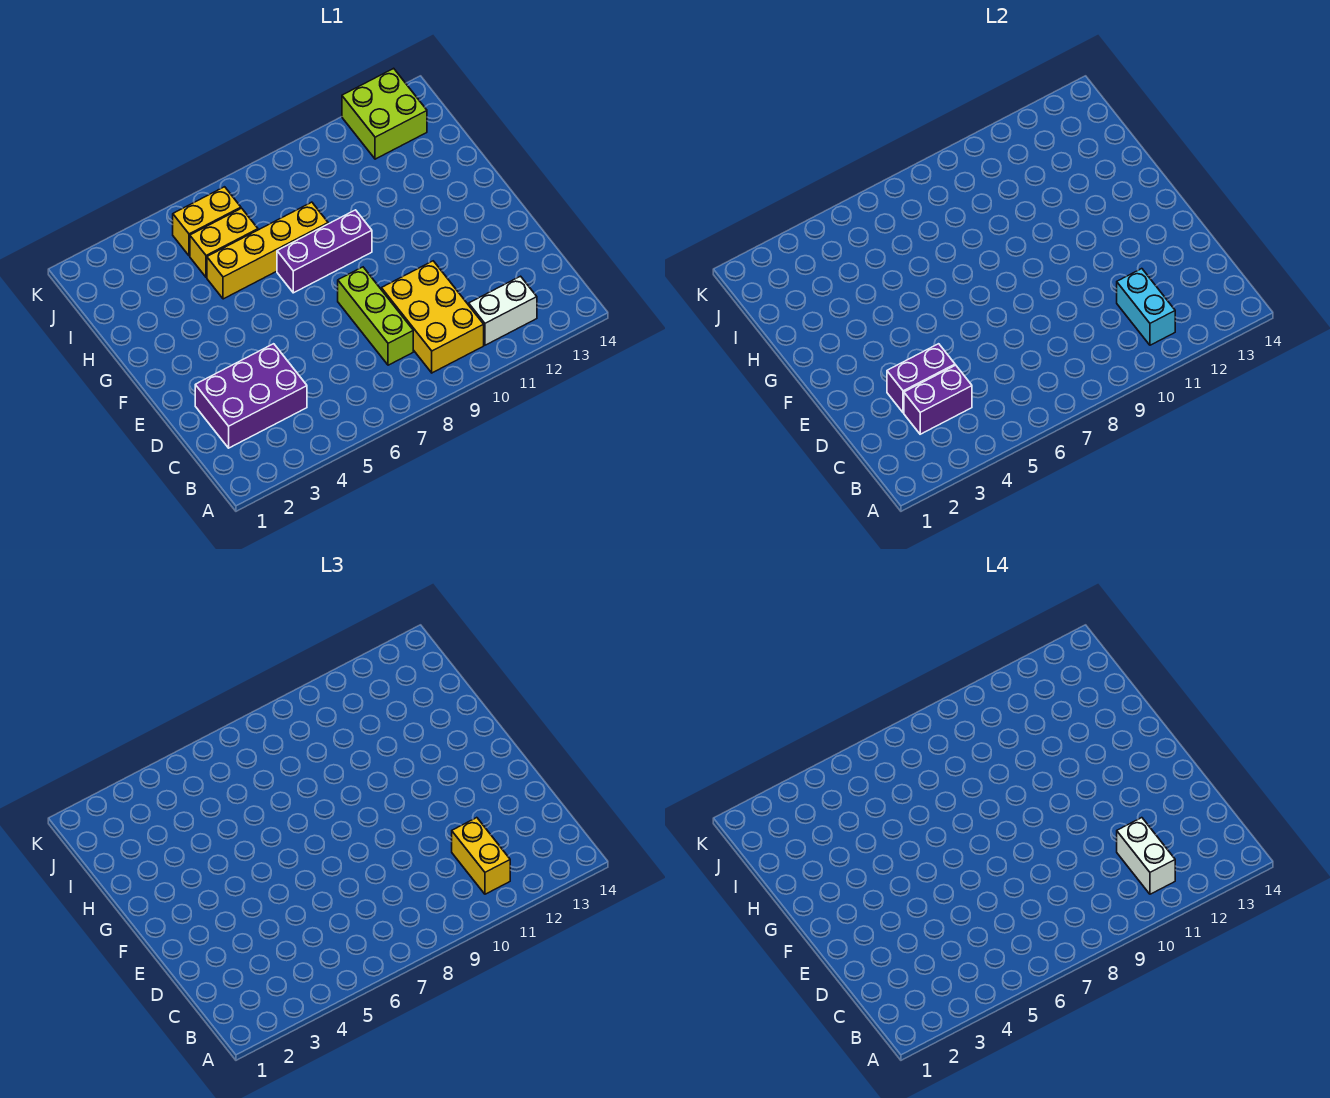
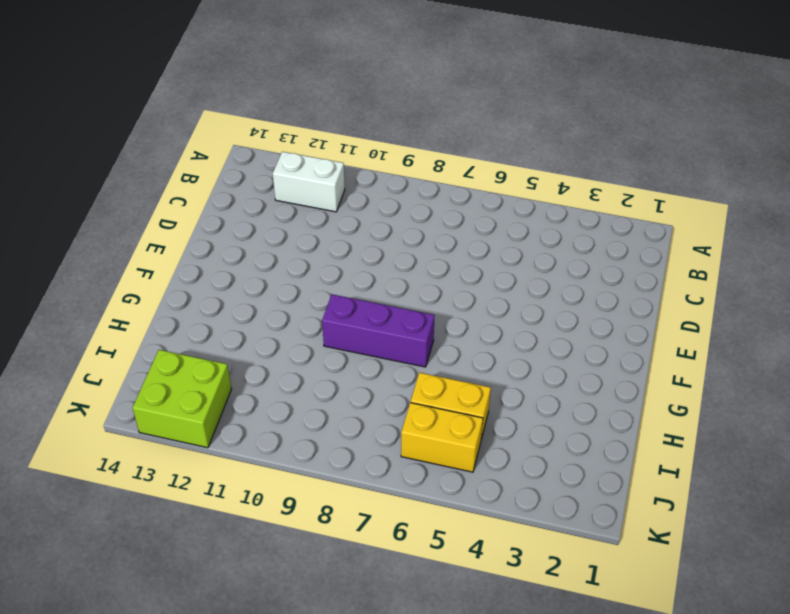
none -> yellow 2x3 brick [381,261,484,373]
none -> purple 2x3 brick [195,344,307,448]
none -> lime 1x3 brick [338,267,413,365]

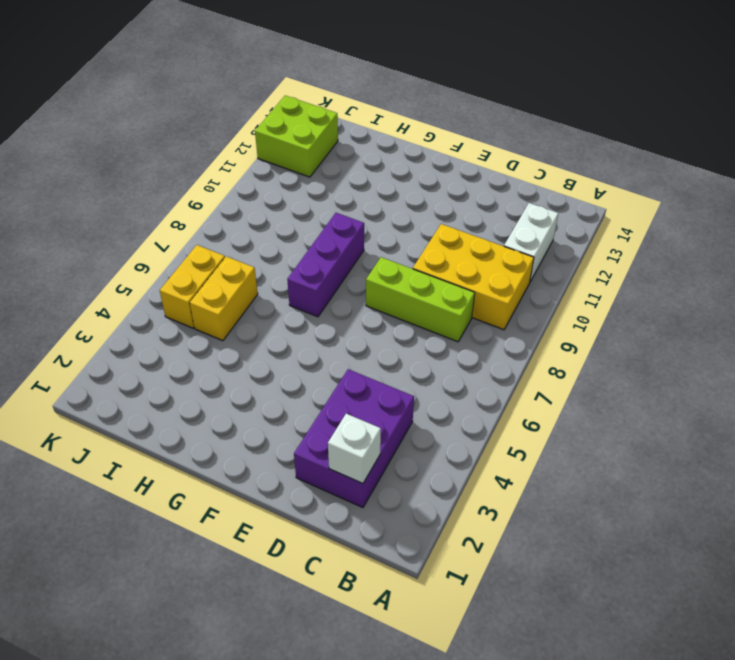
white 1x1 brick [328,414,381,484] -> none
none -> yellow 1x4 brick [207,202,328,299]
none -> cyan 1x2 brick [1117,269,1175,345]
none -> purple 1x2 brick [904,365,972,434]

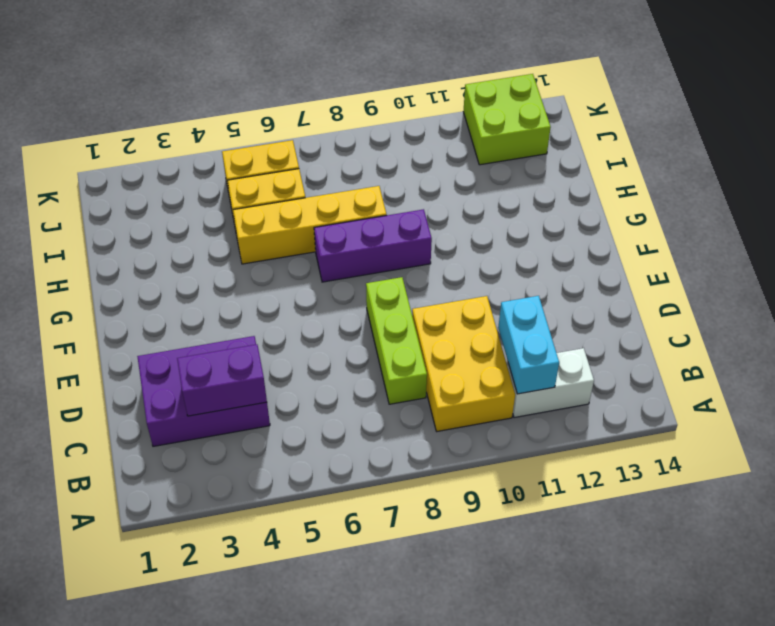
none -> purple 1x2 brick [887,344,955,413]
none -> yellow 1x2 brick [452,818,510,894]
none -> white 1x2 brick [1117,818,1175,894]

